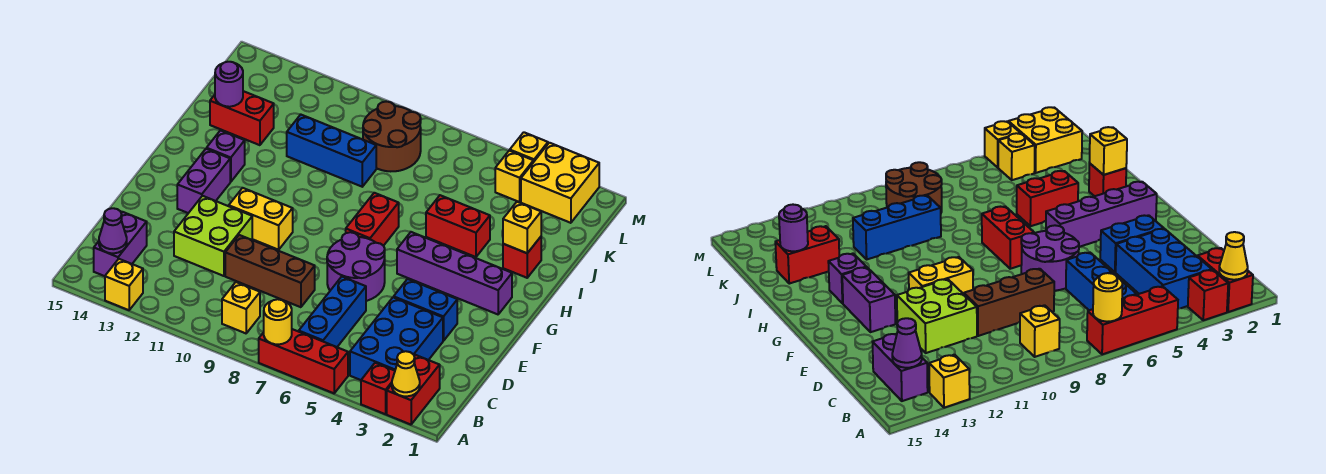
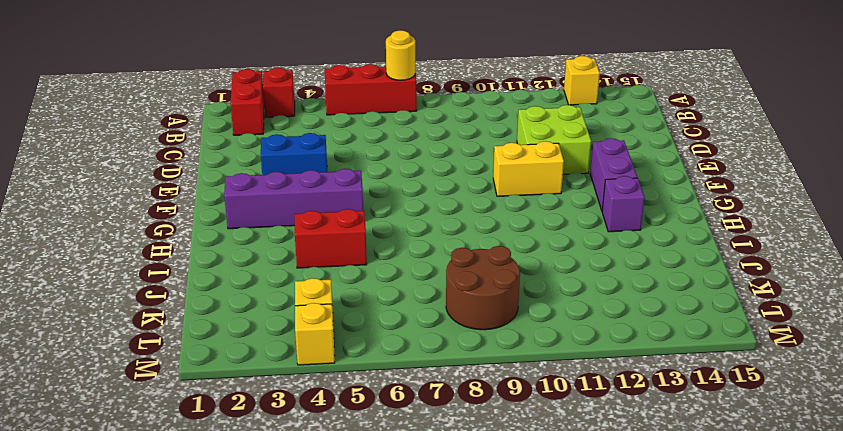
none -> blue 2x3 brick [350,297,443,380]
none -> blue 1x3 brick [299,277,366,347]
none -> yellow 1x1 brick [222,282,260,333]
none -> purple 1x2 brick [94,212,147,276]

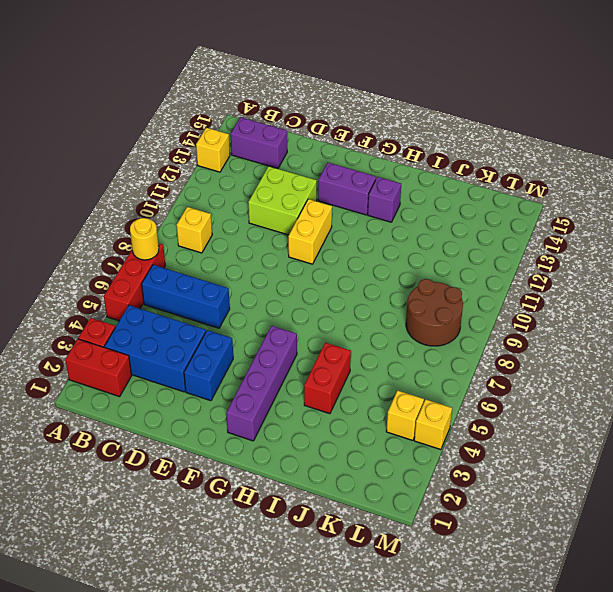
none -> brown 1x3 brick [225,235,315,307]
none -> purple 2x2 round brick [327,232,385,301]
none -> red 1x2 brick [346,193,399,246]
none -> red 1x1 brick [503,237,541,278]

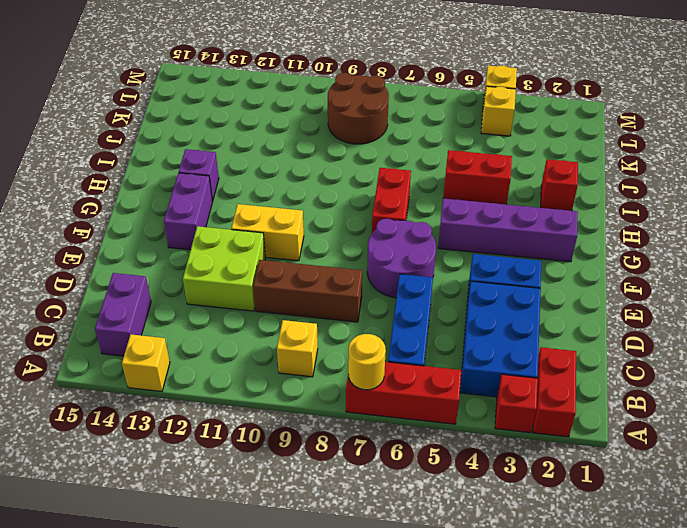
none -> blue 1x3 brick [287,115,376,187]
none -> red 1x2 brick [210,91,274,145]
none -> yellow 2x2 brick [521,143,599,223]
none -> yellow 1x1 cone [392,351,420,396]

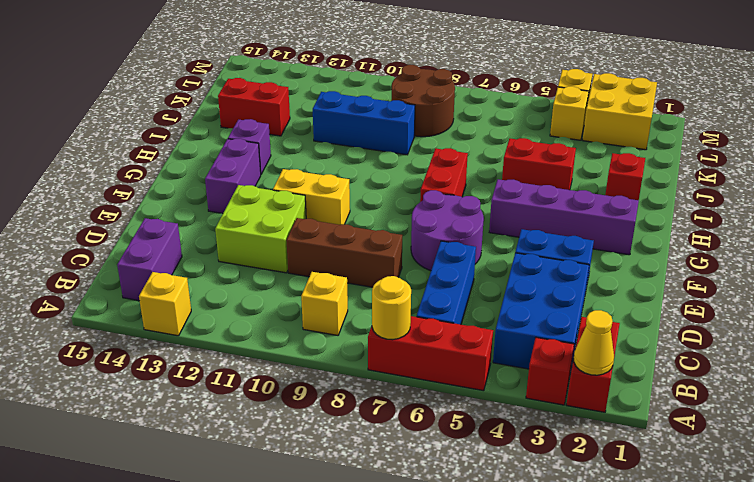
none -> purple 1x1 cone [99,208,127,253]
none -> yellow 1x1 brick [503,202,541,253]
none -> purple 1x1 round brick [215,62,243,107]

